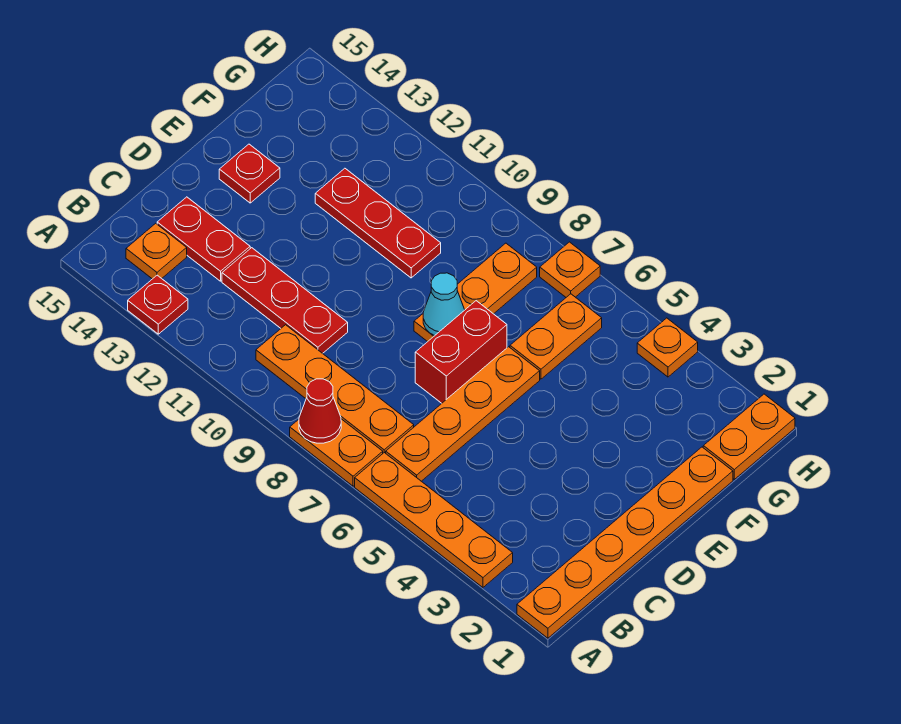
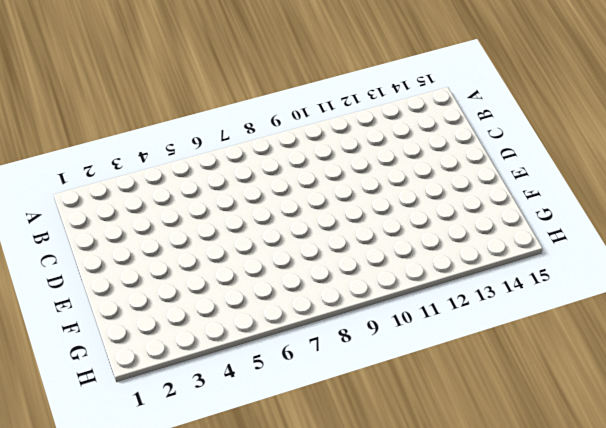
none -> orange 1x6 plate [517,447,733,638]
none -> orange 1x4 plate [355,453,513,587]
none -> orange 1x2 plate [290,419,383,486]

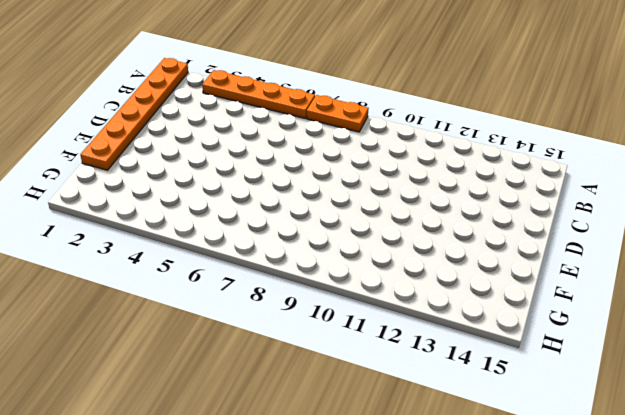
none -> red 1x1 plate [128,275,188,334]
none -> orange 1x4 plate [386,347,540,481]
none -> orange 1x4 plate [256,325,414,453]

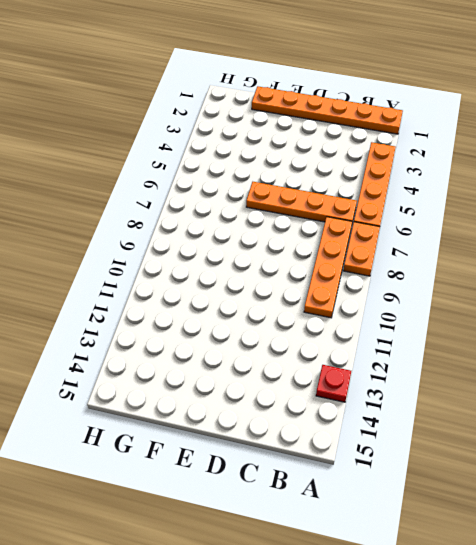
none -> orange 1x1 plate [126,223,187,279]
none -> red 1x3 plate [222,248,348,353]
none -> red 1x2 plate [157,197,250,281]

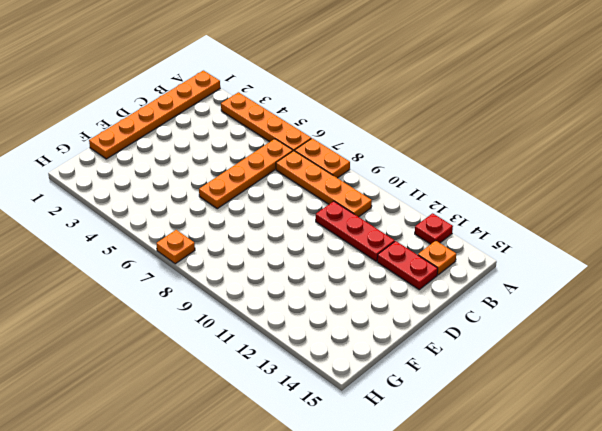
none -> red 1x2 brick [415,301,507,403]
none -> orange 1x3 plate [414,243,537,342]
none -> red 1x1 plate [219,144,280,203]

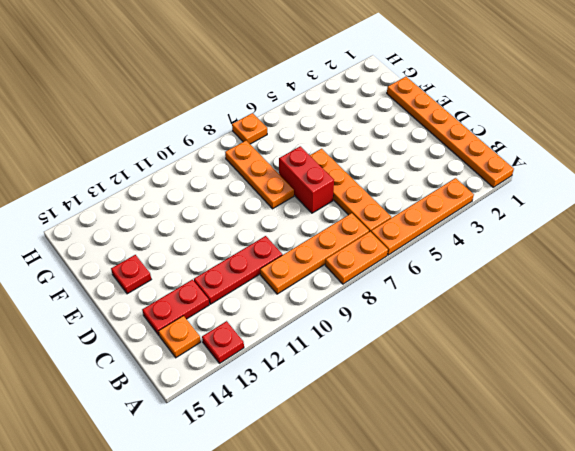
none -> orange 1x2 plate [510,294,602,379]
none -> red 1x3 plate [315,168,441,278]
none -> orange 1x2 plate [703,394,795,479]

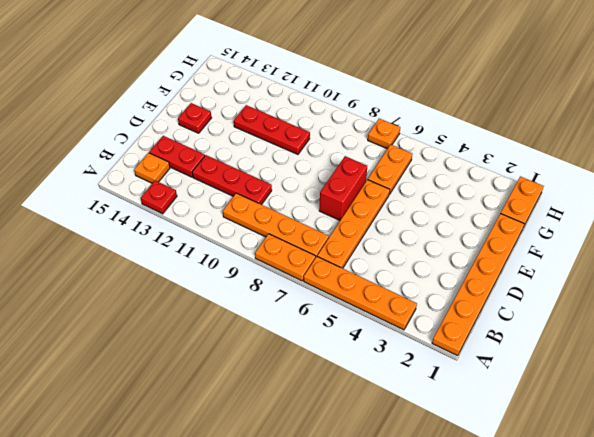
none -> orange 1x3 plate [414,243,537,342]
none -> orange 1x1 plate [637,318,698,377]
none -> red 1x1 cone [299,379,341,443]

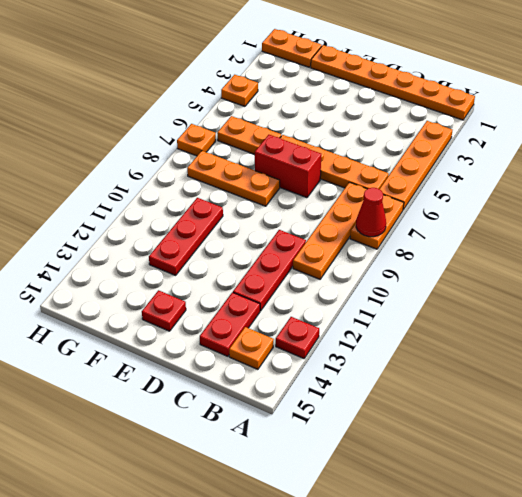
none -> cyan 1x1 cone [423,273,465,336]

